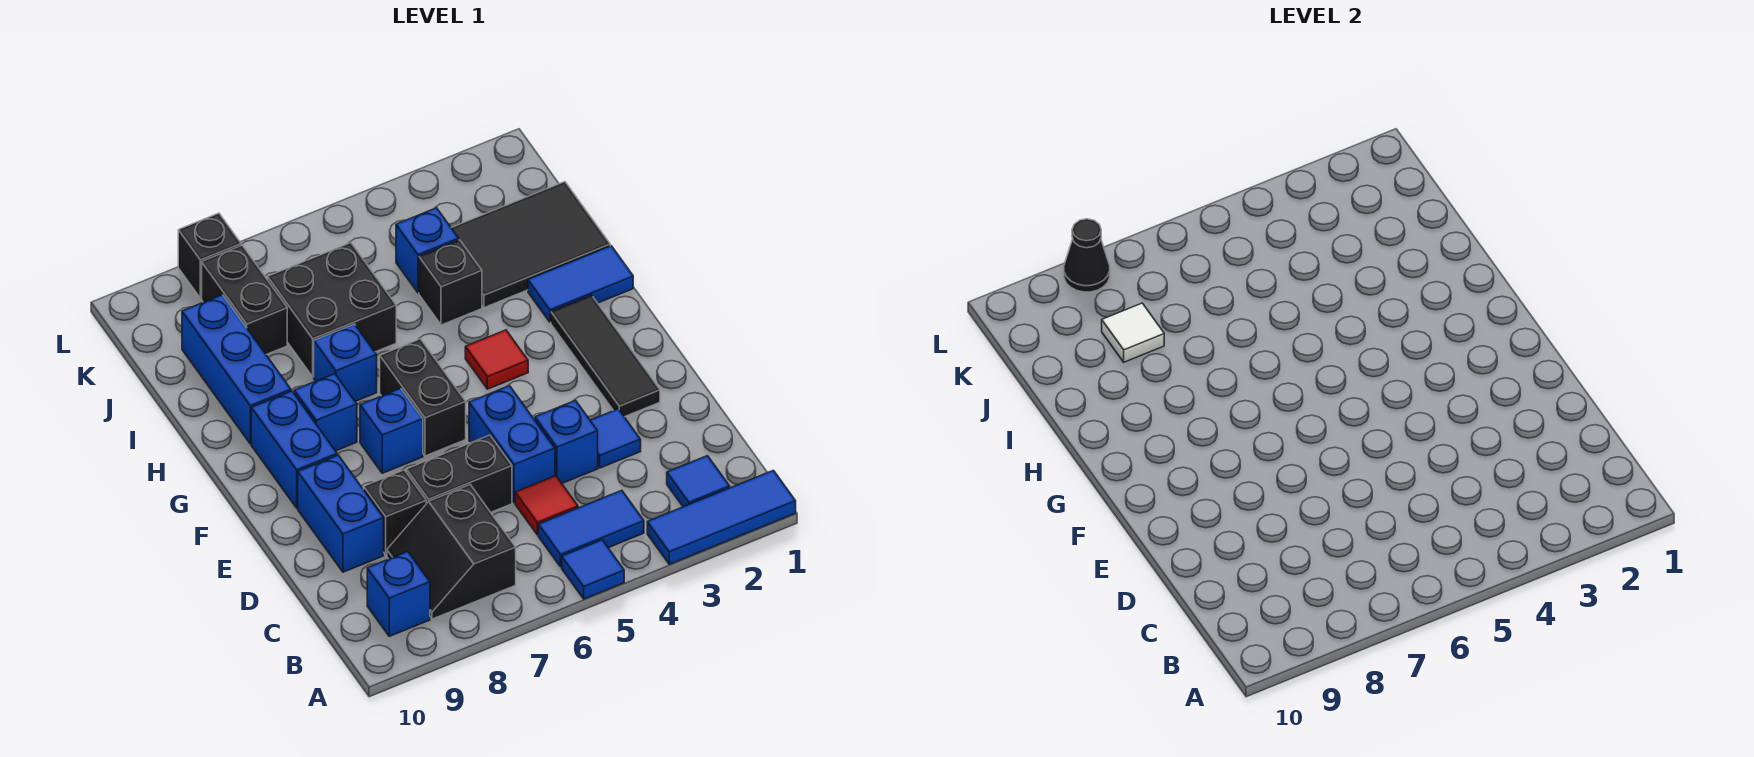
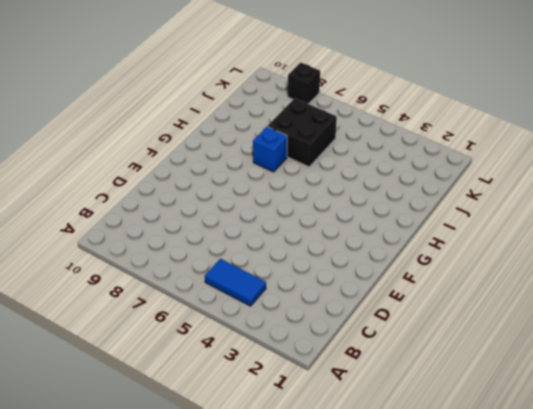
none -> blue 1x3 tile [647,470,796,564]
none -> blue 1x1 tile [562,540,624,599]
none -> blue 1x1 tile [667,456,730,507]
none -> black 2x2 slope [387,485,516,619]

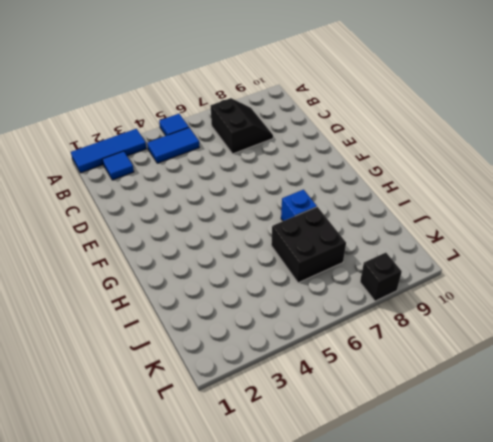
none -> blue 1x1 brick [367,551,430,636]
none -> red 1x1 tile [515,476,578,535]
none -> blue 1x1 tile [590,409,641,468]
none -> blue 1x1 brick [535,400,598,483]

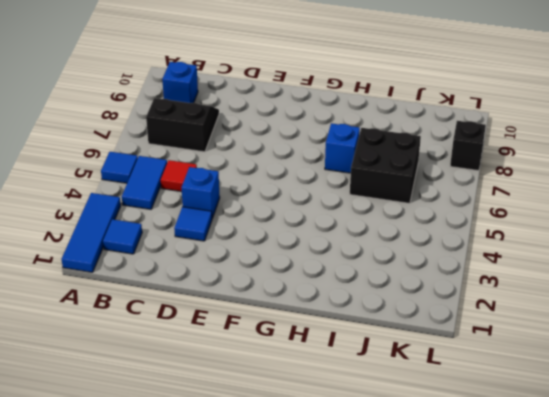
none -> blue 1x2 brick [469,386,555,503]
none -> black 1x2 brick [406,435,512,512]
none -> black 1x1 brick [364,470,426,555]
none -> blue 1x2 brick [298,455,384,572]

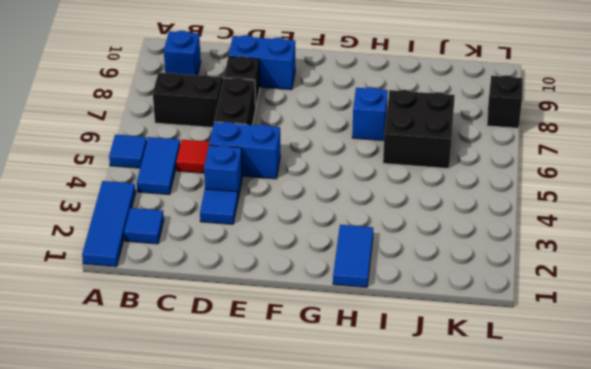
none -> black 1x3 tile [551,295,660,417]
none -> black 1x2 brick [380,339,466,456]
none -> blue 1x1 brick [360,388,423,473]
none -> blue 1x2 brick [251,391,337,508]

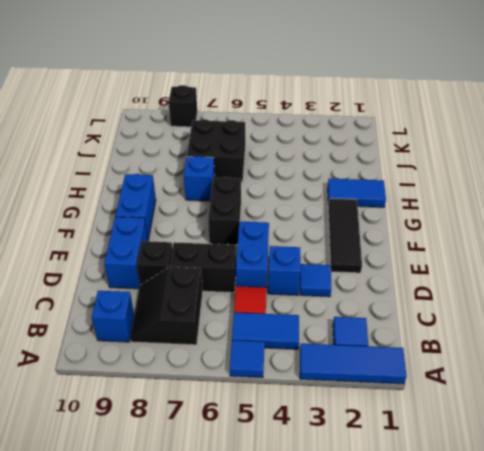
none -> blue 1x1 brick [360,388,423,473]
none -> red 1x1 tile [465,330,528,389]
none -> blue 1x1 brick [294,374,357,451]
none -> blue 1x3 brick [182,295,291,444]

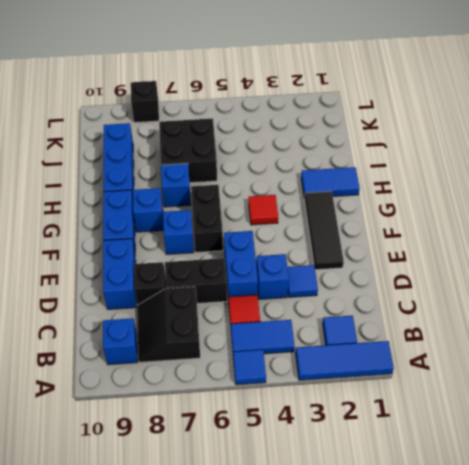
none -> black 2x3 tile [451,182,610,308]
none -> black 1x1 brick [419,240,482,325]
none -> blue 1x1 brick [396,208,459,293]
none -> black 1x2 brick [202,245,287,355]

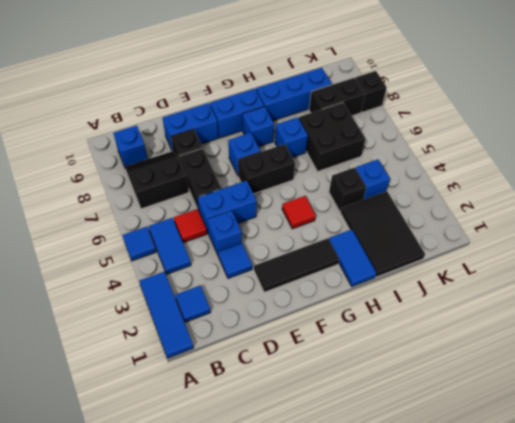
none -> white 1x1 tile [1102,303,1164,362]
none -> black 1x1 cone [1064,219,1110,292]

